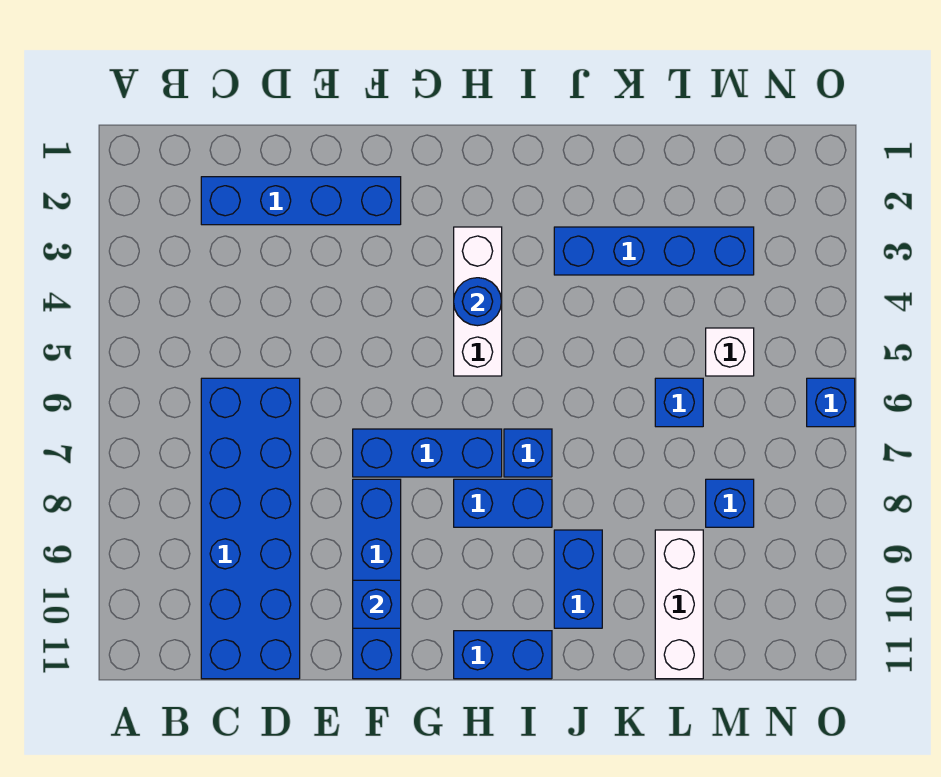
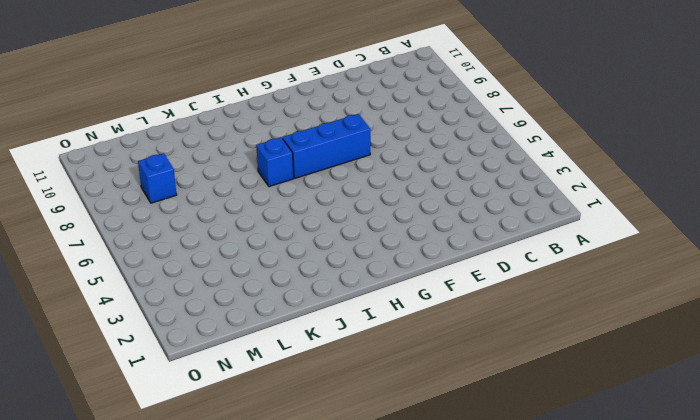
none -> blue 1x4 brick [201,177,401,225]
none -> blue 2x6 brick [201,378,300,679]
none -> blue 1x4 brick [353,479,401,679]

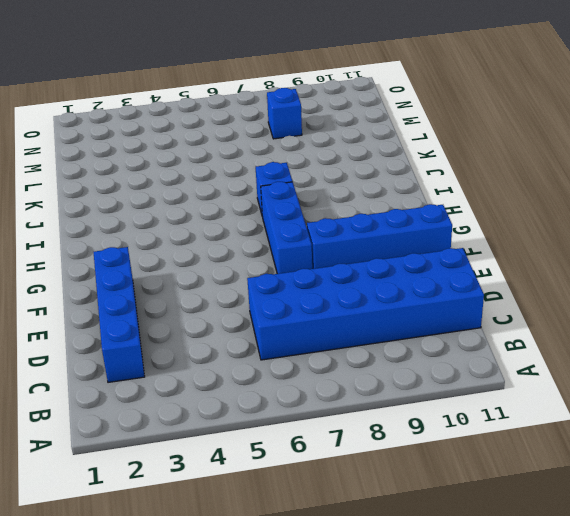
none -> white 1x3 brick [454,227,502,376]
none -> blue 1x2 brick [454,479,552,527]
none -> blue 1x2 brick [454,631,552,679]

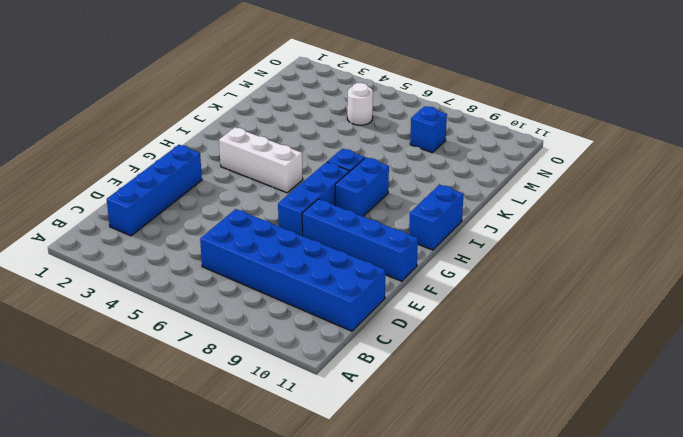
white 1x1 round brick [347,83,373,125] -> white 1x1 brick [706,328,754,376]
none -> blue 1x4 brick [554,227,754,275]
none -> blue 1x2 brick [554,530,602,628]
none -> blue 1x1 brick [655,378,703,427]

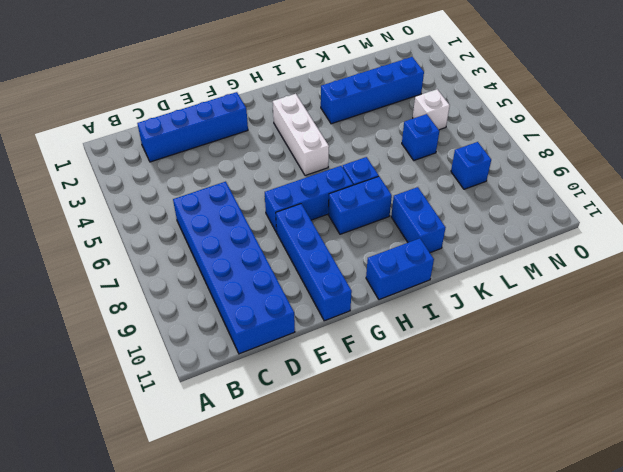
none -> white 1x3 brick [655,530,703,679]
none -> blue 1x1 brick [807,378,855,427]
none -> blue 1x1 brick [353,580,401,628]

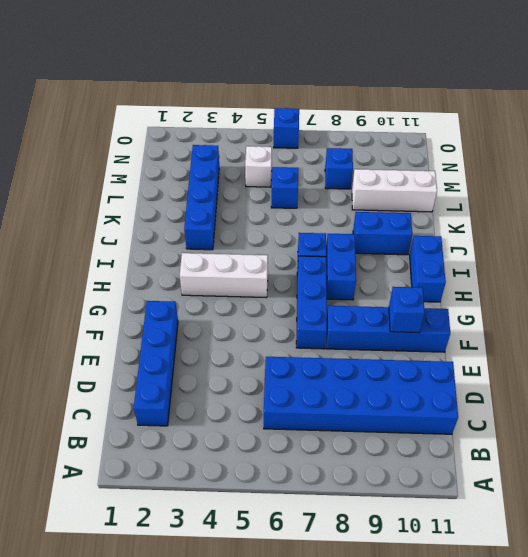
none -> blue 1x1 round brick [454,278,502,326]

